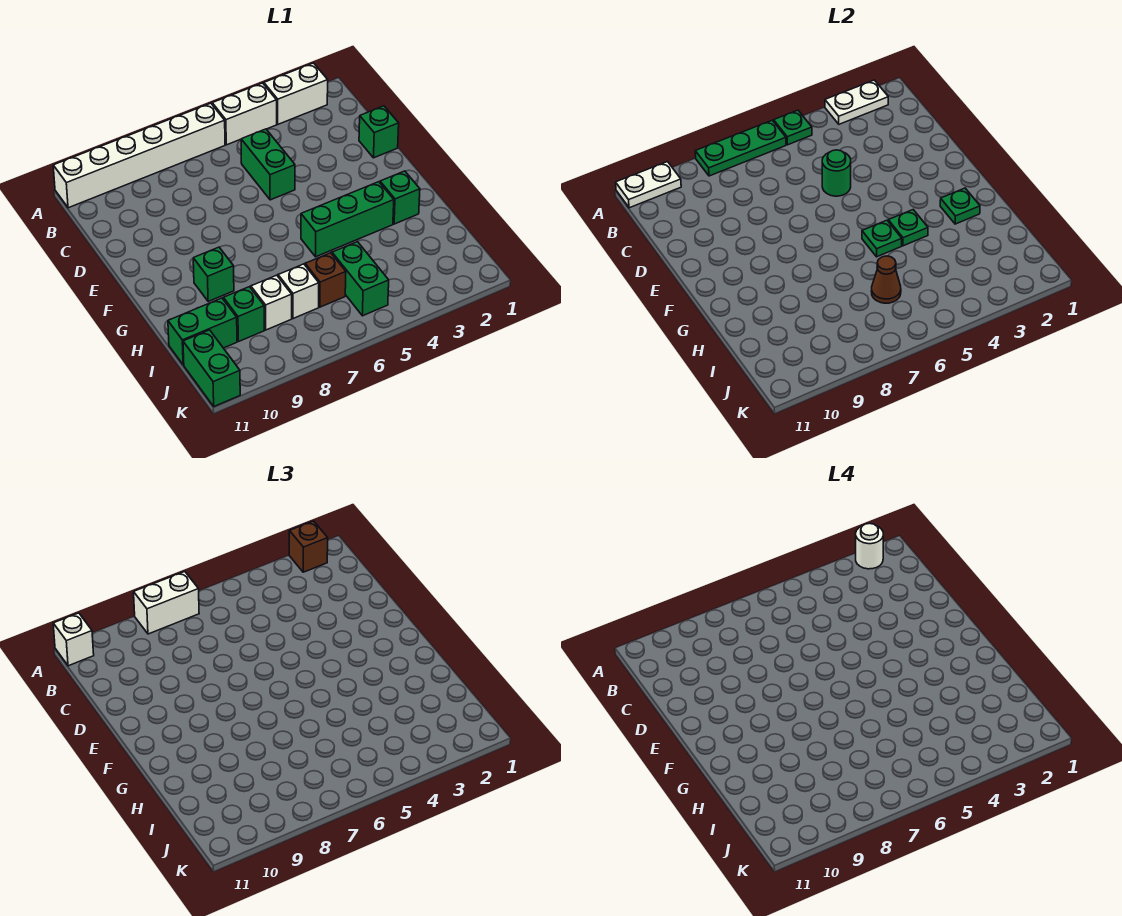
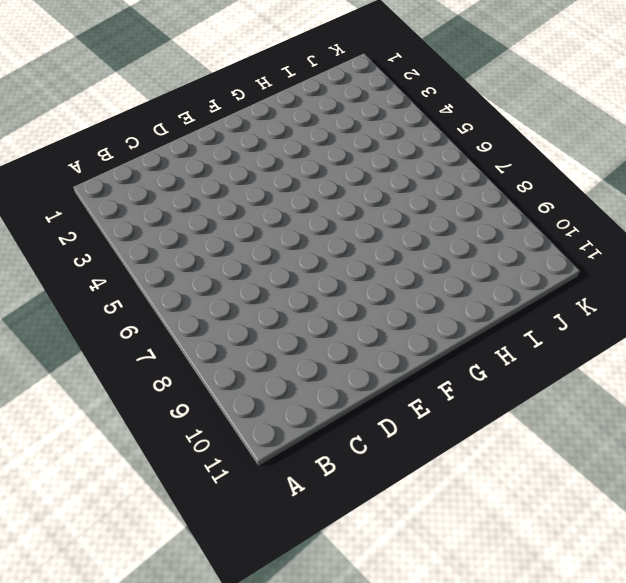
none -> white 1x2 brick [264,63,328,124]
none -> white 1x2 brick [212,83,277,145]
none -> white 1x6 brick [53,103,225,208]

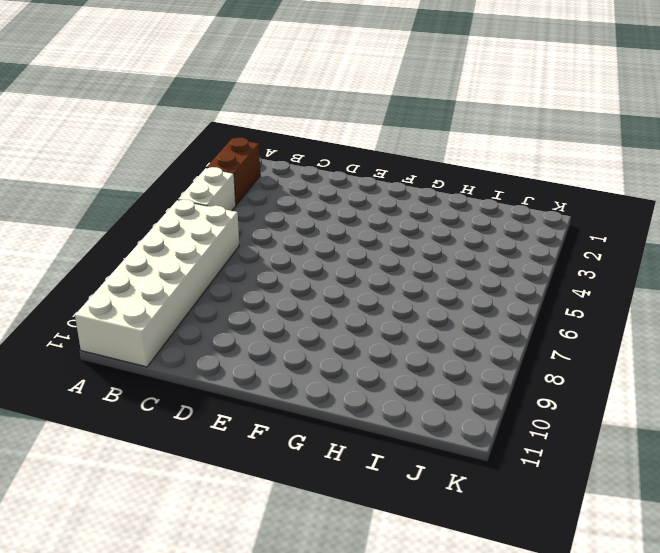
brown 1x2 brick [207,138,260,205] -> white 1x2 brick [264,63,328,124]
white 2x6 brick [75,199,239,367] -> white 1x6 brick [53,103,225,208]
none -> green 1x2 brick [241,129,295,200]
none -> green 1x1 brick [359,106,399,158]
none -> green 1x1 brick [380,171,420,224]

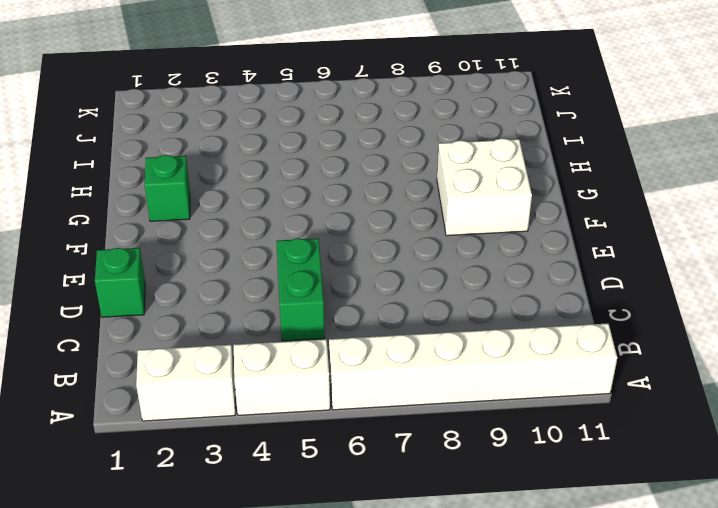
white 2x2 brick [437,138,532,236] -> green 1x1 brick [193,247,234,302]
none -> green 1x3 brick [301,182,394,257]
none -> green 1x2 brick [332,242,389,316]
none -> brown 1x1 brick [305,253,346,307]

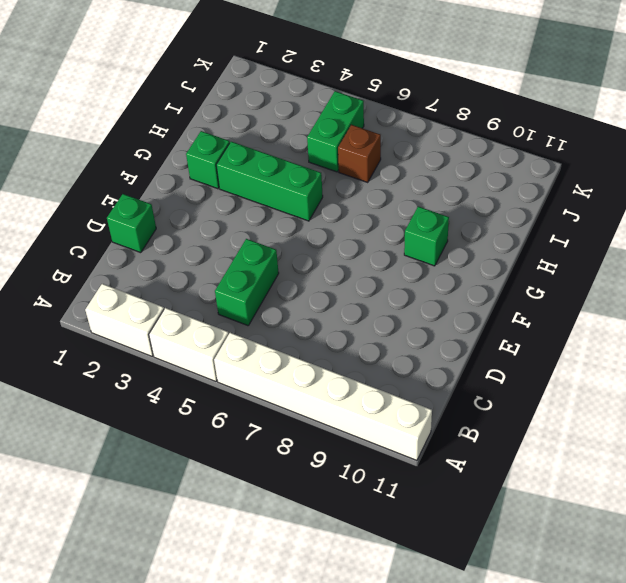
none -> white 1x1 brick [278,264,319,319]
none -> white 1x1 brick [251,275,292,330]
none -> green 1x1 brick [223,287,264,342]

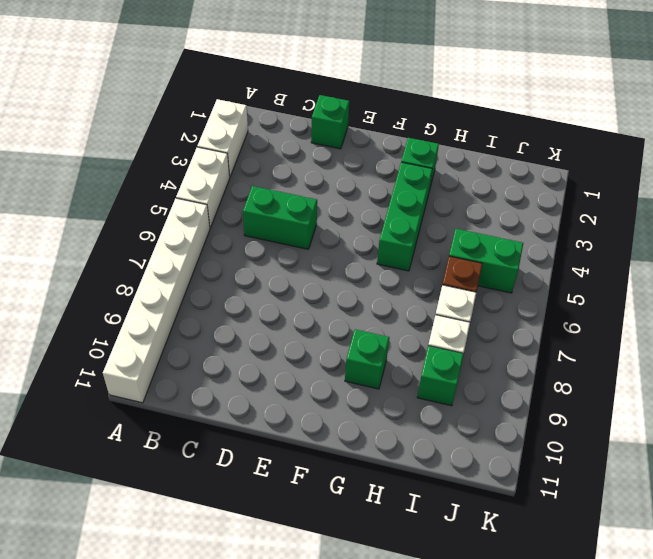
none -> green 1x2 brick [168,298,237,365]
none -> green 1x2 brick [183,330,240,406]
none -> white 1x2 plate [825,80,888,124]

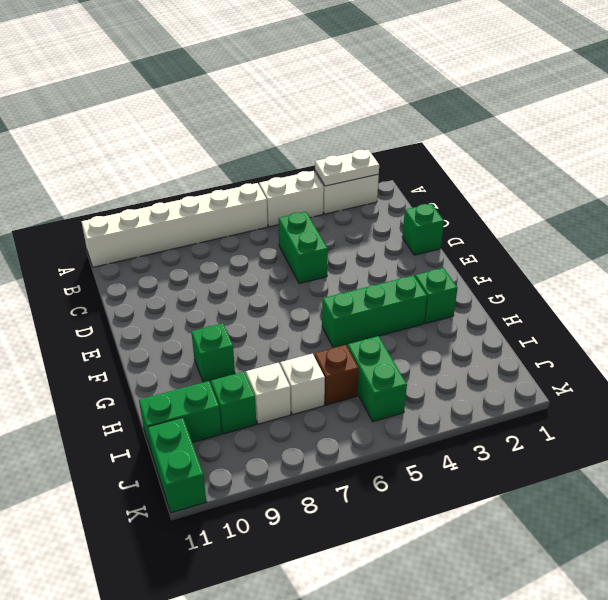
none -> green 1x1 plate [774,110,812,145]
none -> green 1x3 plate [695,120,786,176]
none -> white 1x2 plate [616,162,681,208]

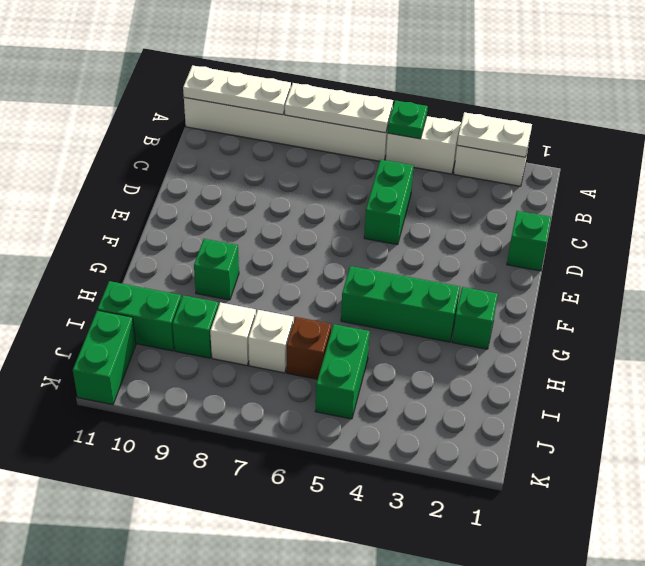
white 1x3 plate [285,83,393,133] -> green 1x3 plate [695,120,786,176]
white 1x3 plate [183,65,291,115] -> white 1x2 plate [616,162,681,208]
none -> green 1x1 round brick [822,150,851,196]
none -> green 1x1 plate [940,188,980,224]
none -> green 1x1 plate [888,210,928,246]

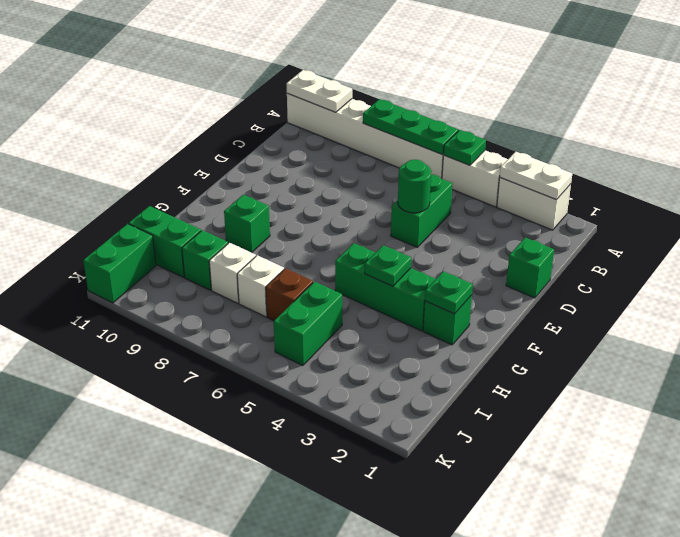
none -> green 1x1 plate [862,220,902,257]
none -> brown 1x1 cone [872,256,901,303]
none -> brown 1x1 brick [289,521,328,572]

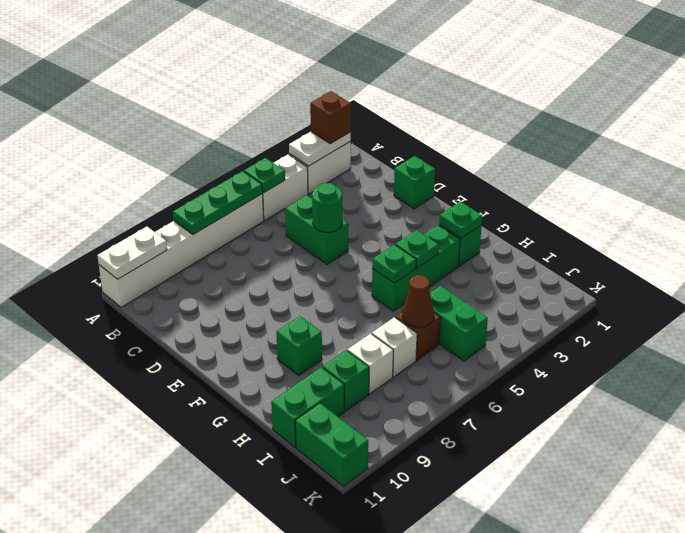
none -> white 1x2 brick [134,572,199,634]
none -> white 1x1 brick [53,613,94,666]
none -> white 1x1 round brick [856,523,883,569]

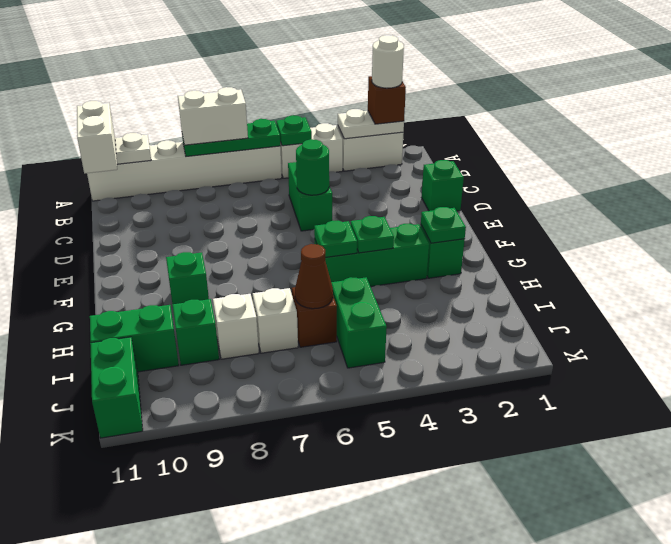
white 1x2 brick [77,101,117,173] -> white 1x1 brick [53,613,94,666]

